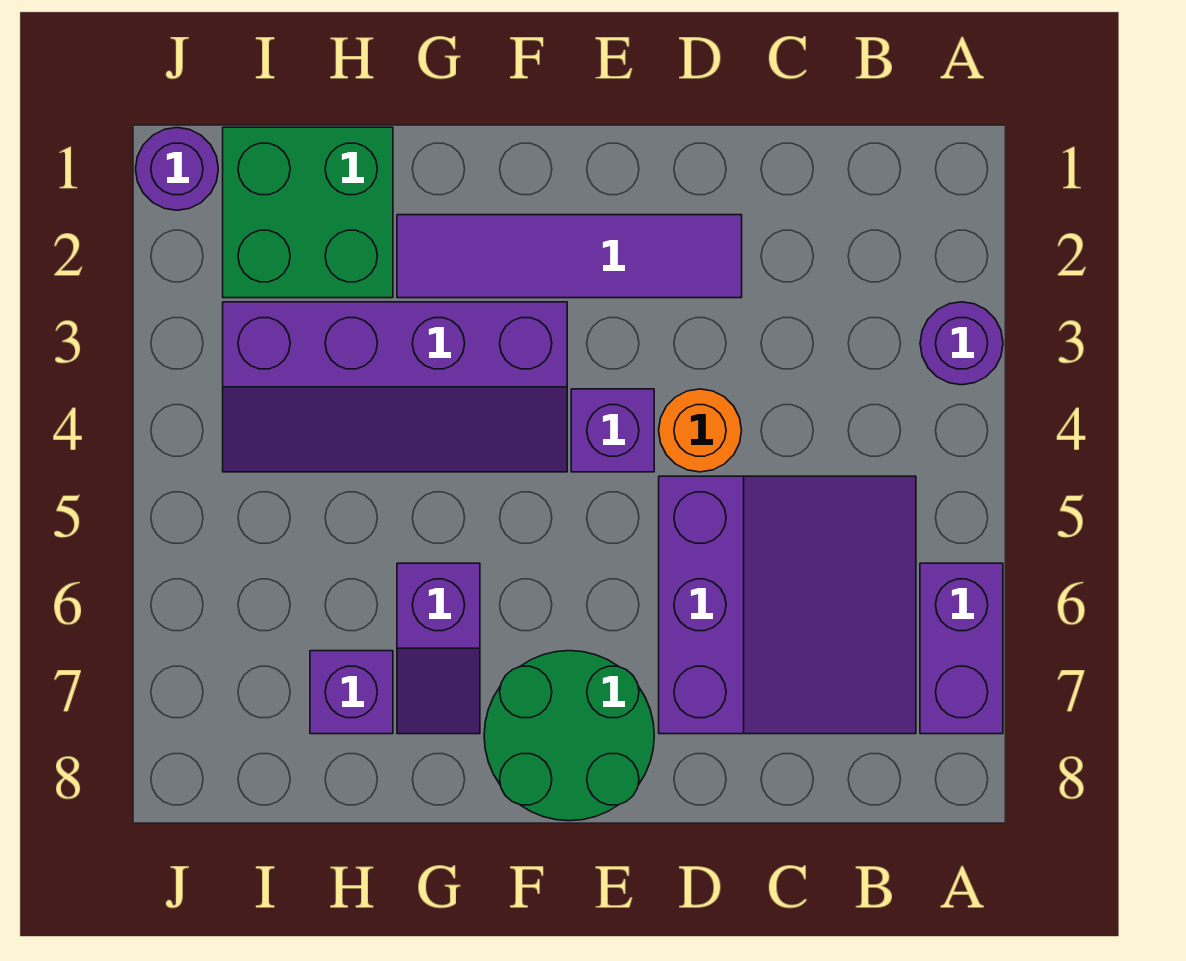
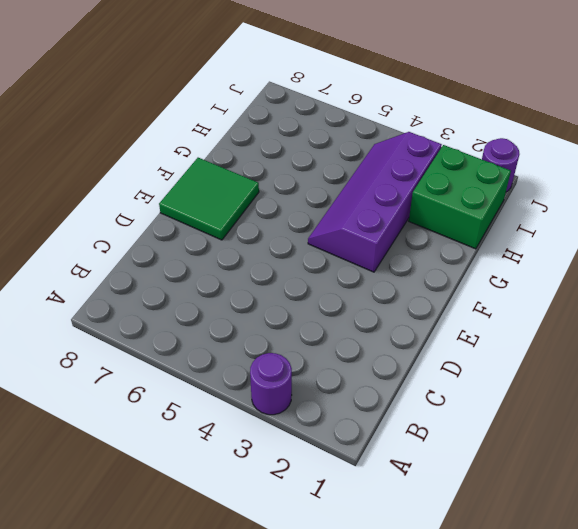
green 2x2 tile [159,158,259,240] -> green 2x2 round brick [484,651,654,821]
none -> purple 1x2 brick [920,563,1003,734]
none -> purple 3x3 slope [659,476,916,734]
none -> purple 1x4 tile [397,215,742,298]

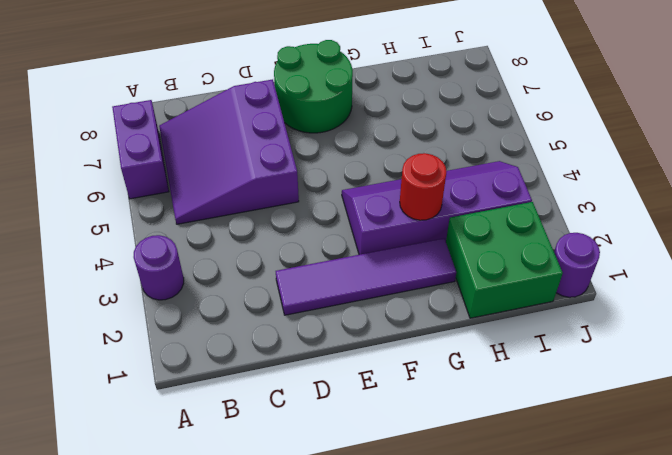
red 1x1 round brick [400,153,446,220] -> none
none -> orange 1x1 round brick [659,389,742,472]
none -> purple 1x1 brick [571,389,654,472]
none -> purple 1x2 slope [397,563,480,734]

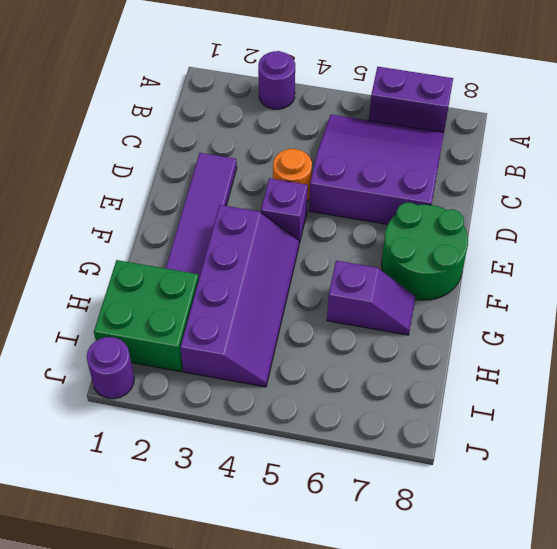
none -> purple 1x1 brick [310,651,393,734]

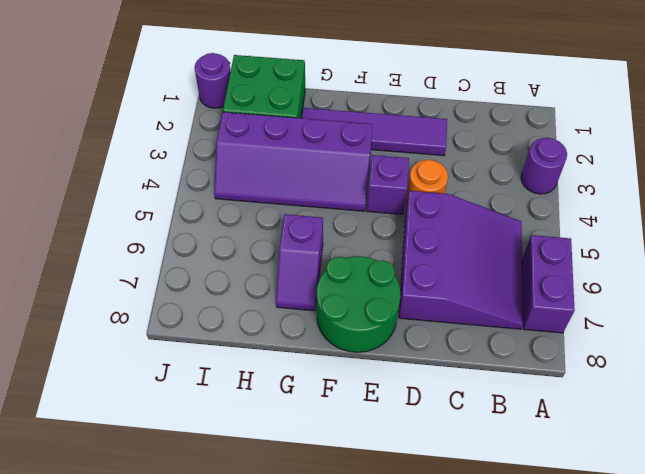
none -> purple 1x1 brick [310,651,393,734]

